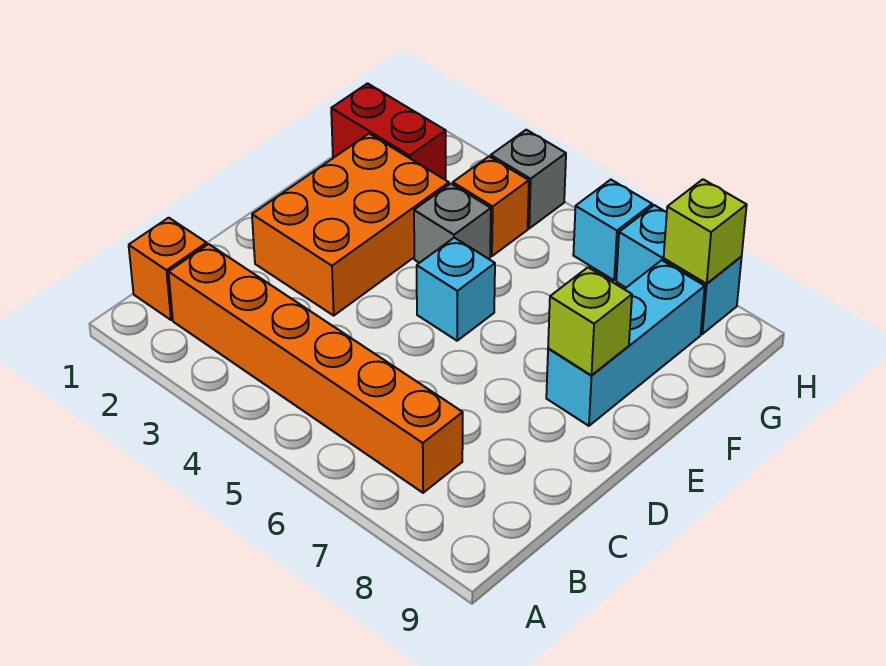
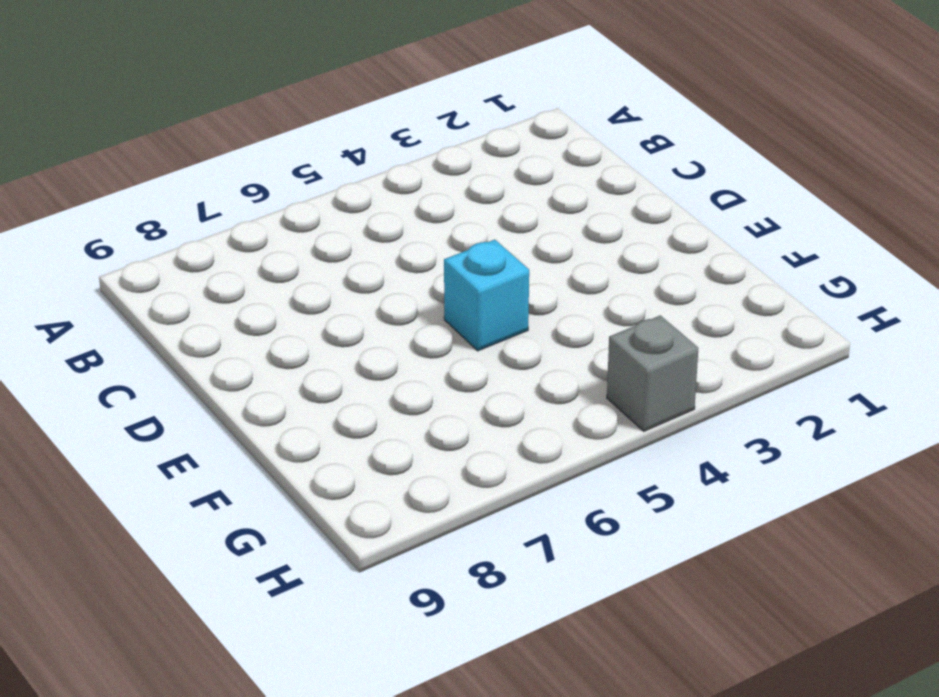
none -> orange 1x1 brick [129,218,207,320]
none -> orange 1x6 brick [169,244,463,493]
none -> orange 2x3 brick [252,134,449,315]

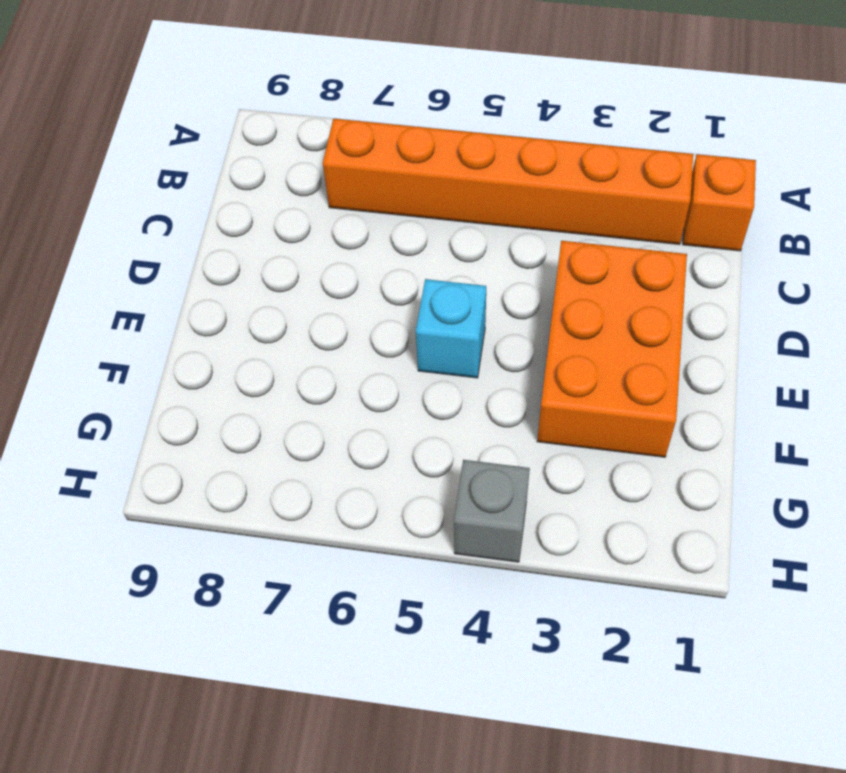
none -> cyan 1x3 brick [546,260,705,426]
none -> grey 1x1 brick [414,184,491,263]
none -> red 1x2 brick [331,83,446,180]

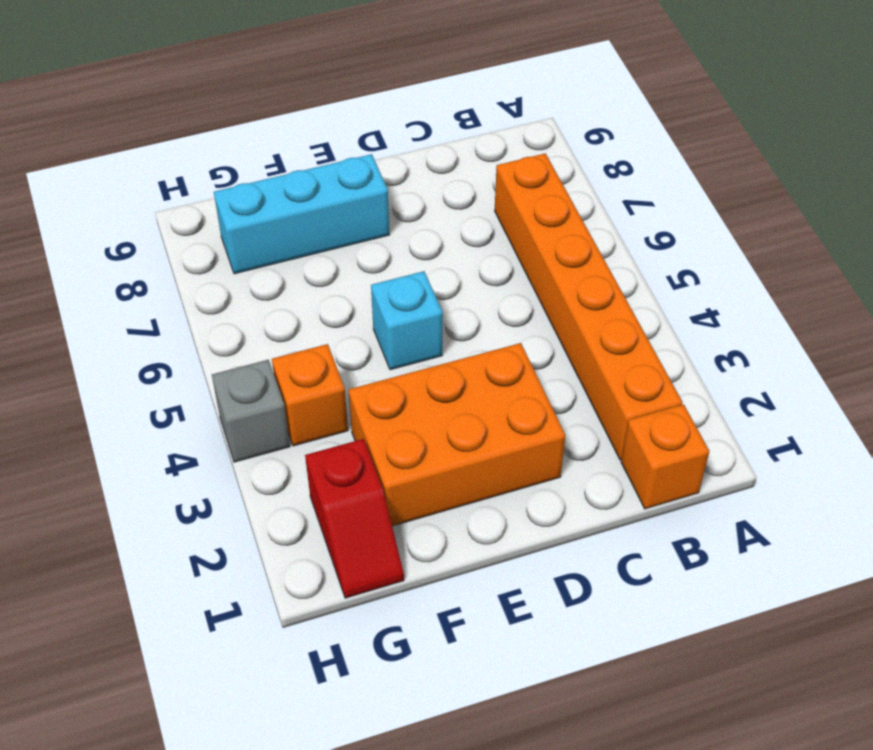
red 1x2 slope [305,439,404,598] -> red 1x2 brick [331,83,446,180]
none -> grey 1x1 brick [414,184,491,263]
none -> cyan 1x1 brick [573,180,652,280]
none -> cyan 1x2 brick [616,205,742,334]

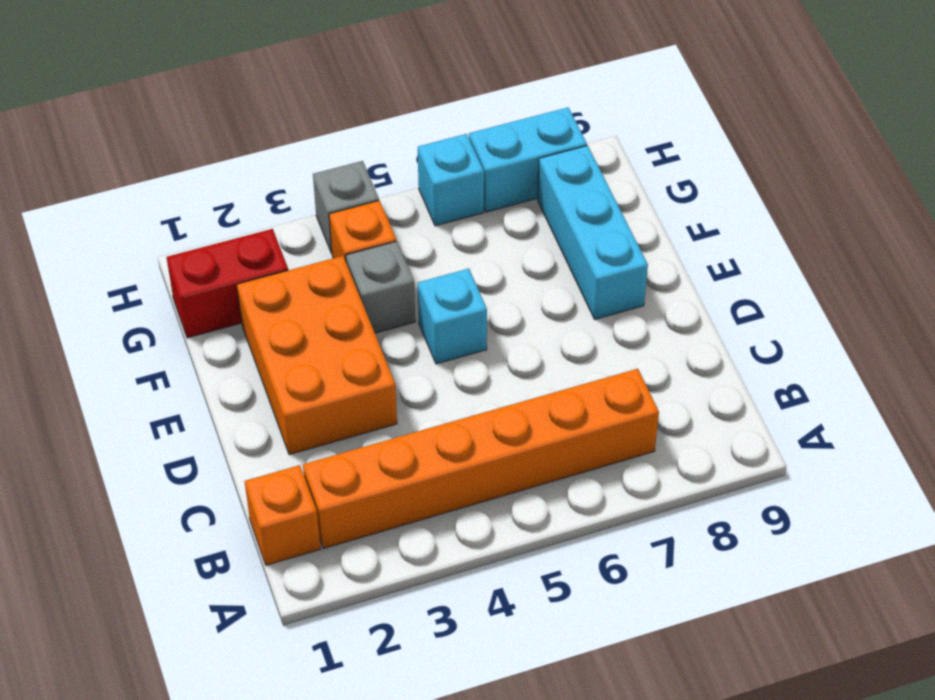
none -> lime 1x1 brick [548,267,632,375]
none -> lime 1x1 brick [664,179,747,284]

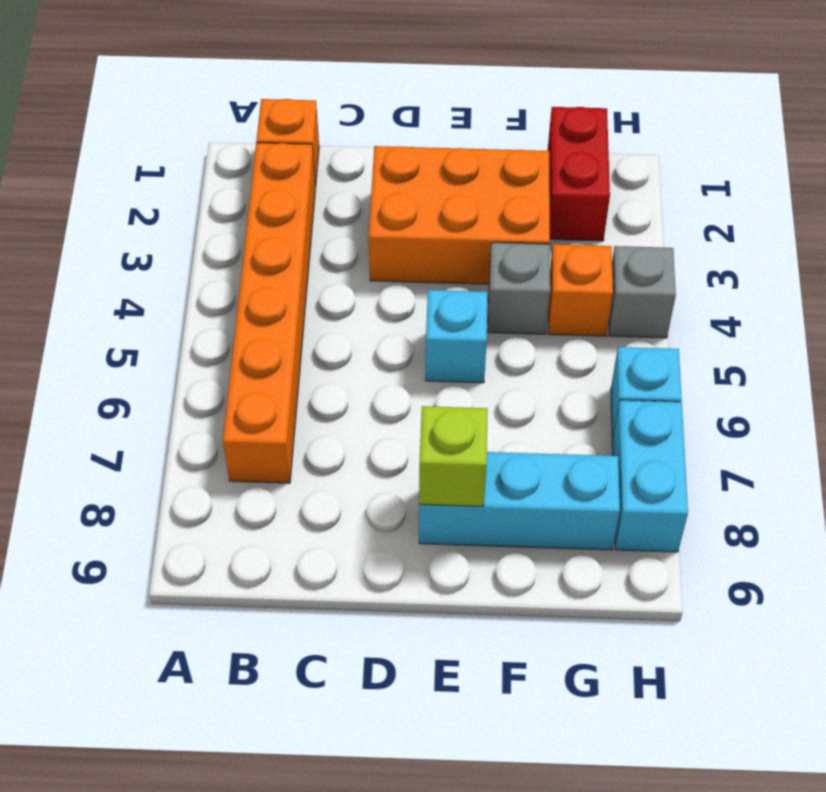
none -> lime 1x1 brick [664,179,747,284]

